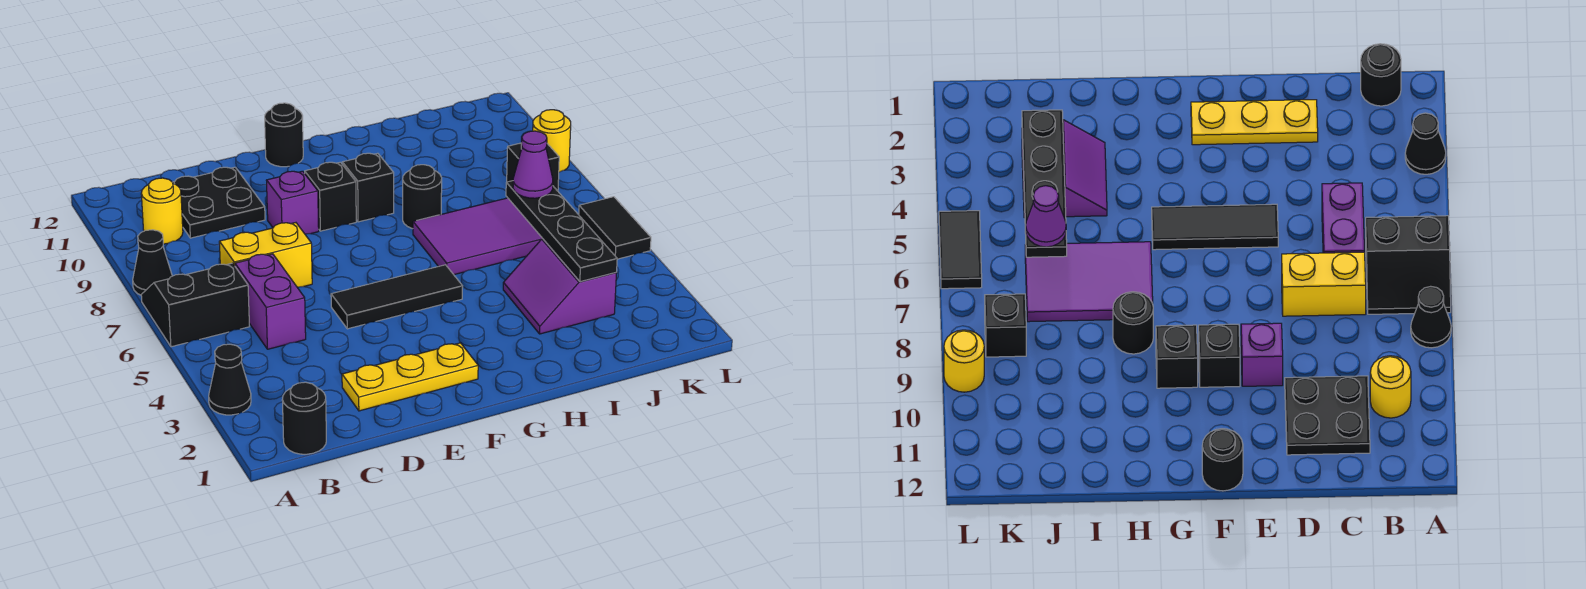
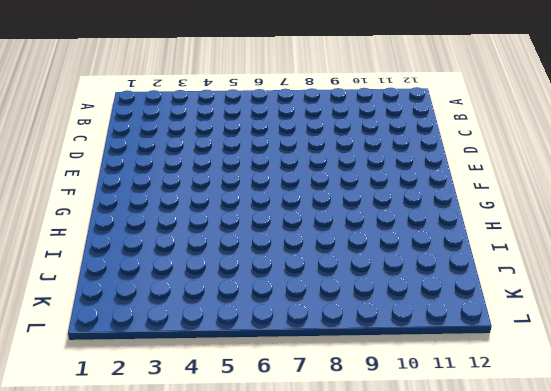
none -> black 1x1 cone [209,344,251,415]
none -> black 2x2 slope [141,263,250,347]
none -> black 1x1 cone [133,230,172,295]

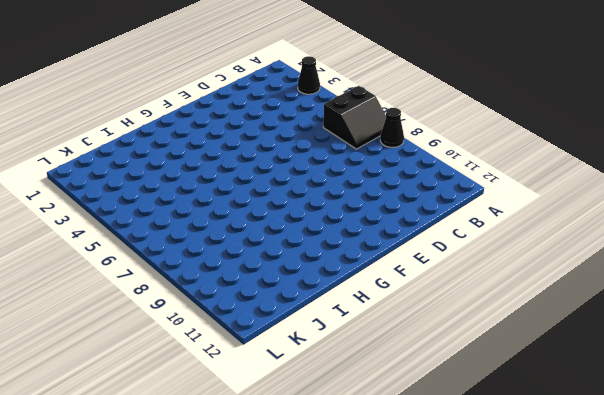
none -> black 1x1 round brick [282,382,326,454]
none -> yellow 1x1 round brick [141,178,183,244]
none -> purple 1x2 brick [235,254,306,349]

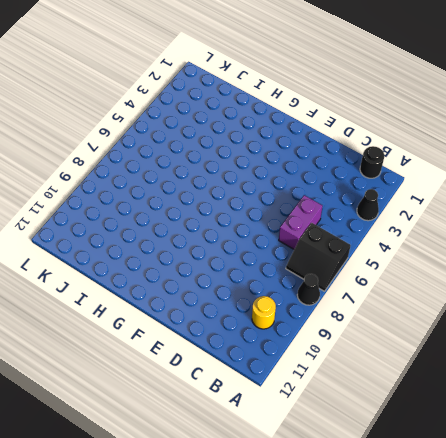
none -> yellow 1x2 brick [219,223,312,287]
none -> black 2x2 plate [173,167,265,238]
none -> yellow 1x3 plate [342,343,478,411]

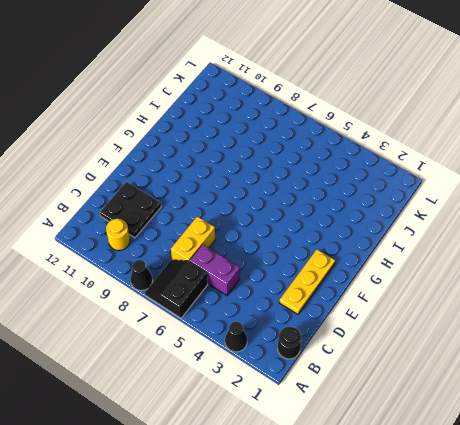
none -> black 1x3 tile [331,265,463,329]
none -> purple 1x1 brick [266,171,319,234]
none -> black 1x1 brick [305,162,356,231]

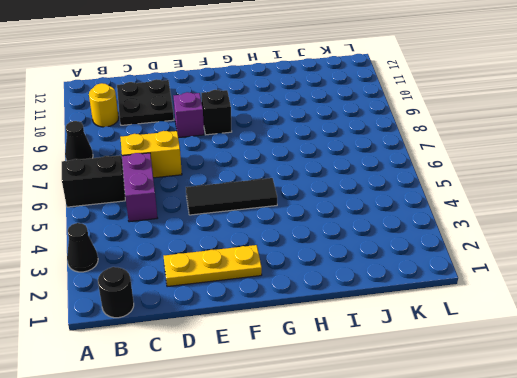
none -> black 1x1 round brick [265,103,303,167]
none -> black 1x1 brick [342,153,394,222]
none -> purple 2x3 tile [413,198,543,275]

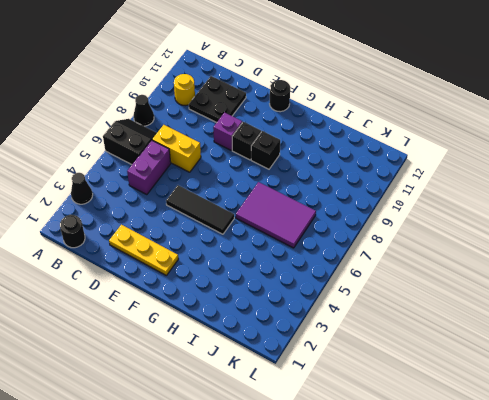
none -> black 1x1 round brick [403,165,442,229]
none -> purple 2x2 slope [503,239,617,334]
none -> black 1x1 brick [507,143,559,191]

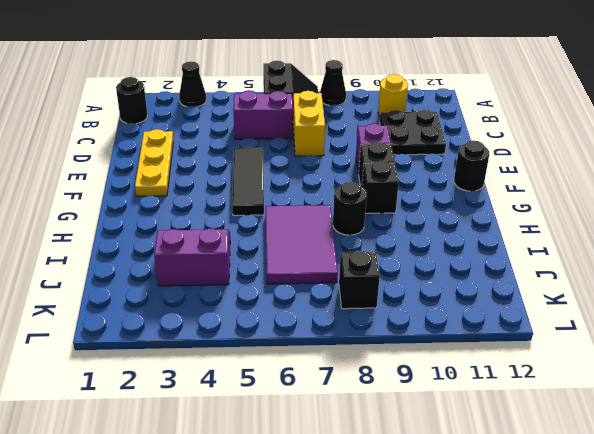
none -> black 1x2 tile [579,197,651,259]
none -> yellow 1x1 round brick [533,110,571,172]
none -> black 1x4 plate [506,181,617,282]

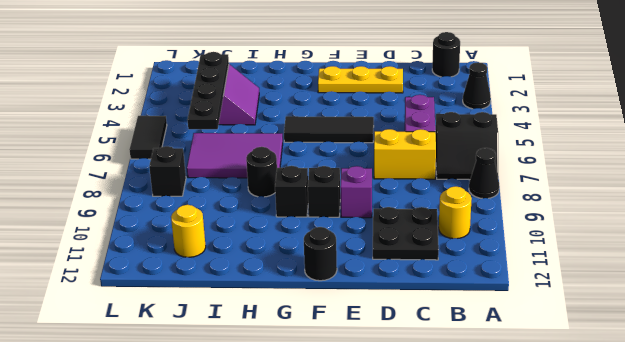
yellow 1x1 round brick [171,205,206,257] -> yellow 1x1 round brick moved to [533,110,571,172]
none -> purple 1x1 cone [513,131,553,198]

